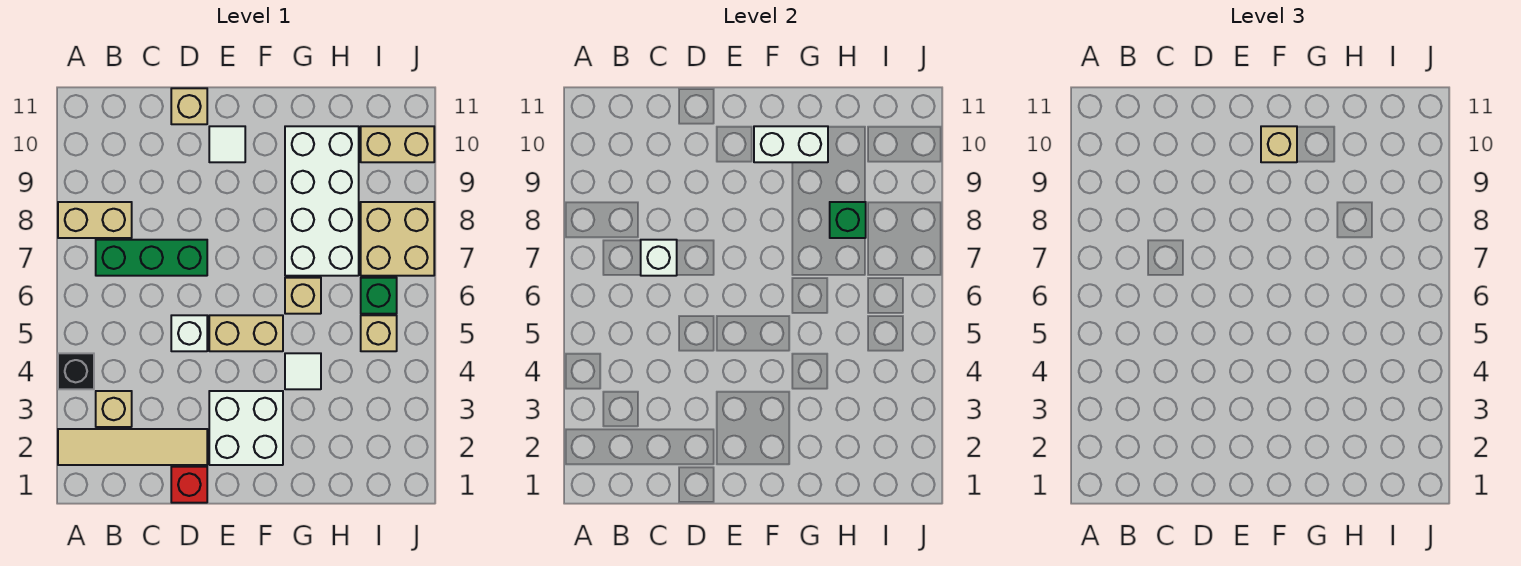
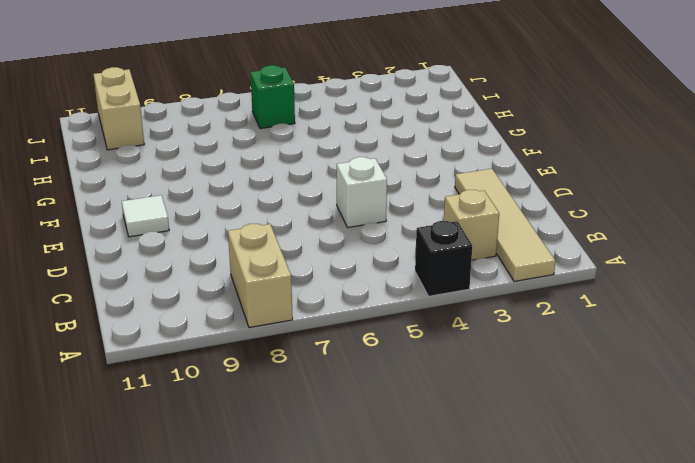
none -> green 1x3 brick [96,240,207,276]
none -> red 1x1 brick [171,467,207,503]
none -> tan 1x1 brick [171,88,207,124]

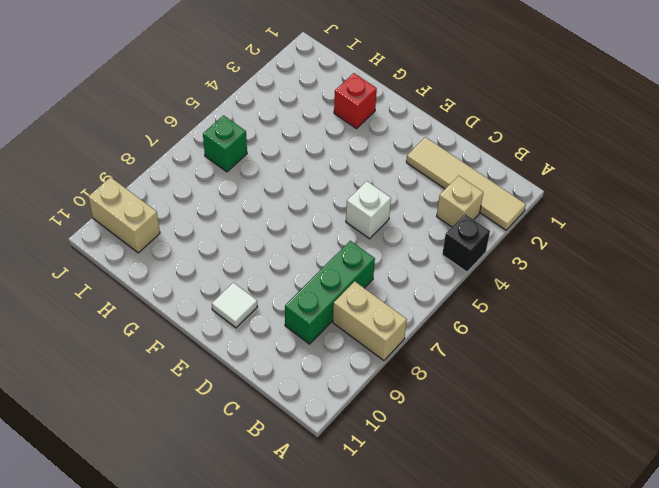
green 1x3 brick [285,241,375,344] -> green 1x3 brick turned to [96,240,207,276]
red 1x1 brick [334,73,377,129] -> red 1x1 brick moved to [171,467,207,503]
none -> tan 1x1 brick [171,88,207,124]
none -> white 2x2 brick [209,391,283,465]
none -> tan 1x2 brick [209,315,283,351]

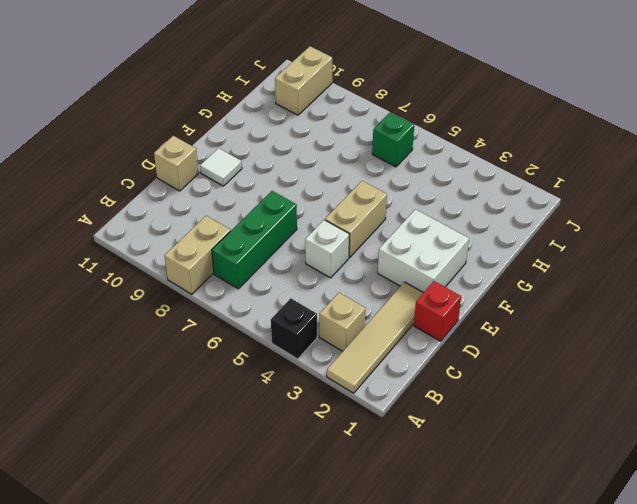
none -> white 1x1 tile [285,353,321,389]
none -> tan 1x1 brick [285,278,321,314]
none -> white 2x4 brick [285,126,359,276]

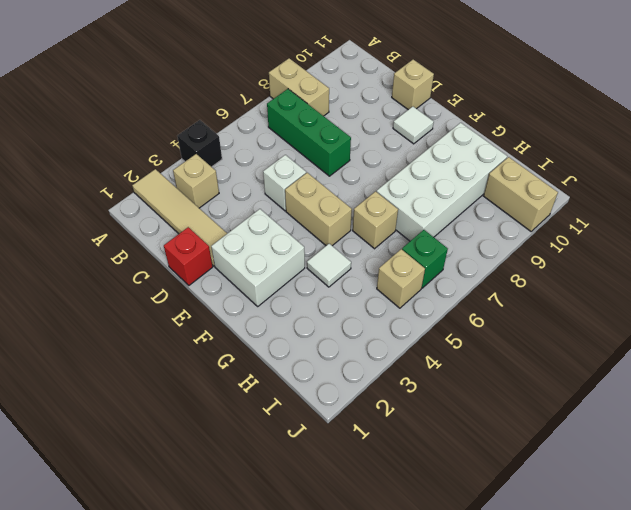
none -> tan 2x2 brick [361,202,434,276]
none -> white 1x1 brick [641,240,677,276]
none -> white 1x2 brick [754,126,828,162]

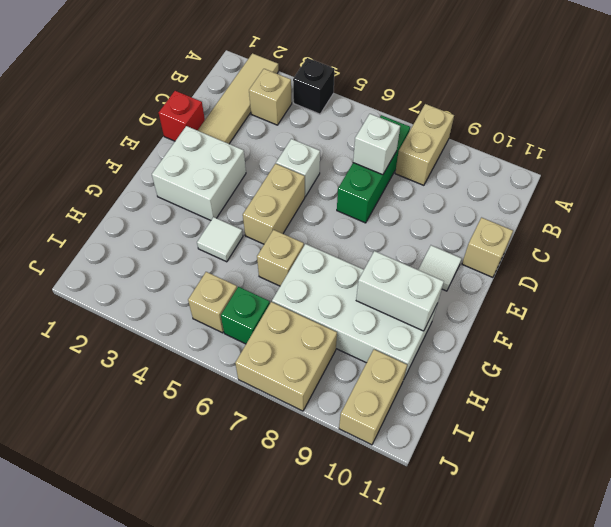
white 1x2 brick [356,251,444,331] -> white 1x2 brick turned to [754,126,828,162]
none -> green 1x1 brick [830,202,866,238]
none -> tan 1x1 brick [1261,126,1297,162]

